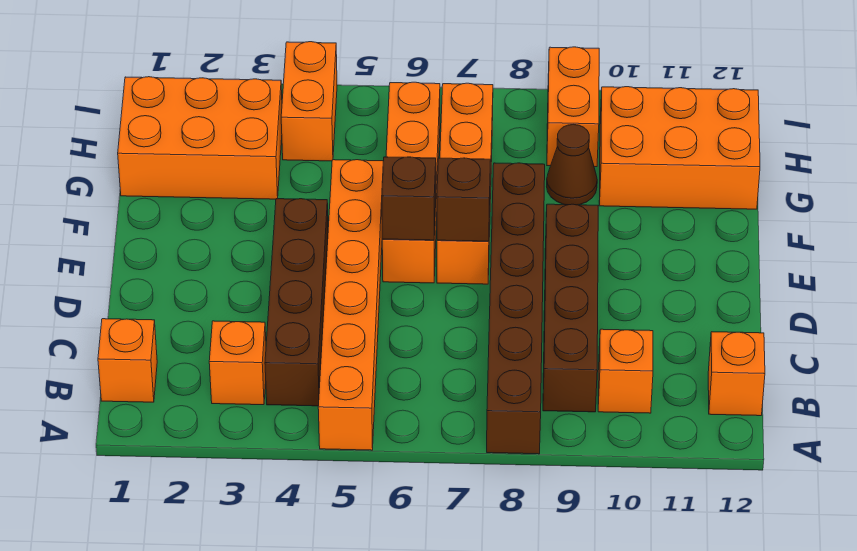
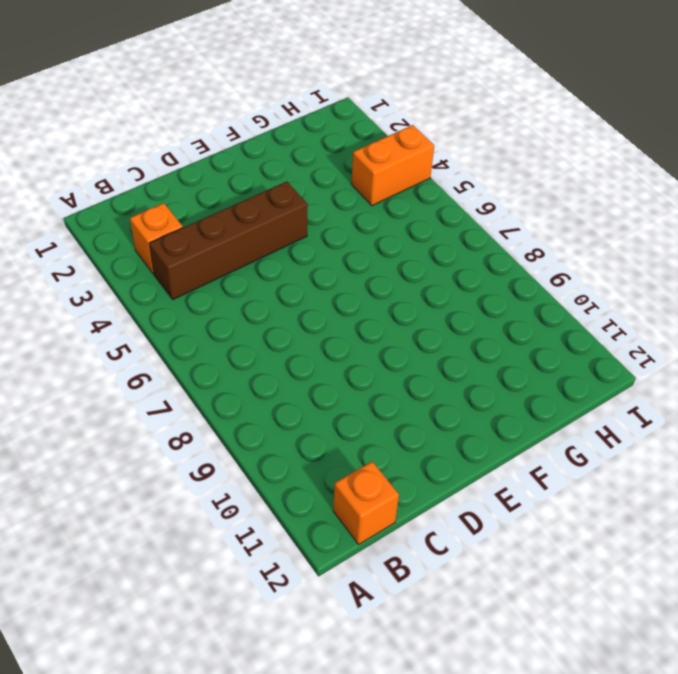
none -> orange 1x6 brick [318,160,383,450]
none -> brown 1x6 brick [487,163,545,454]
none -> orange 1x1 brick [98,319,157,402]

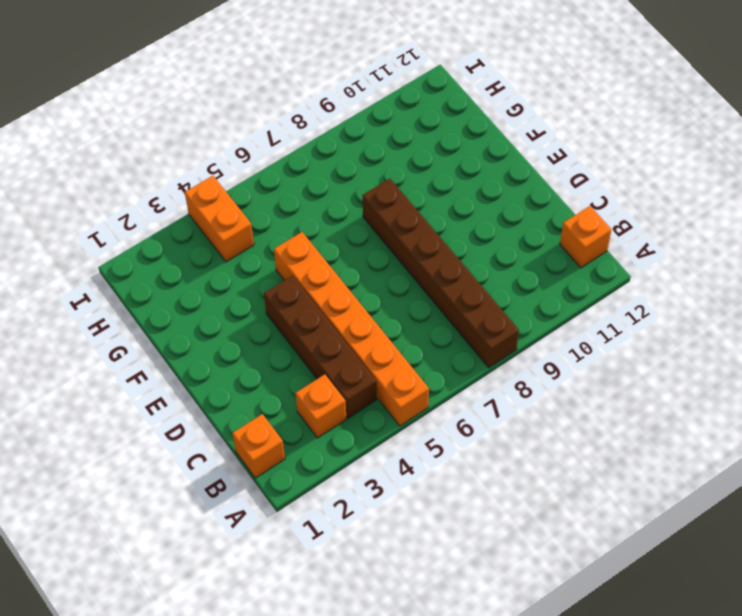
none -> brown 1x4 brick [543,204,598,412]
none -> orange 1x1 brick [598,329,653,413]
none -> orange 1x4 brick [382,82,440,283]

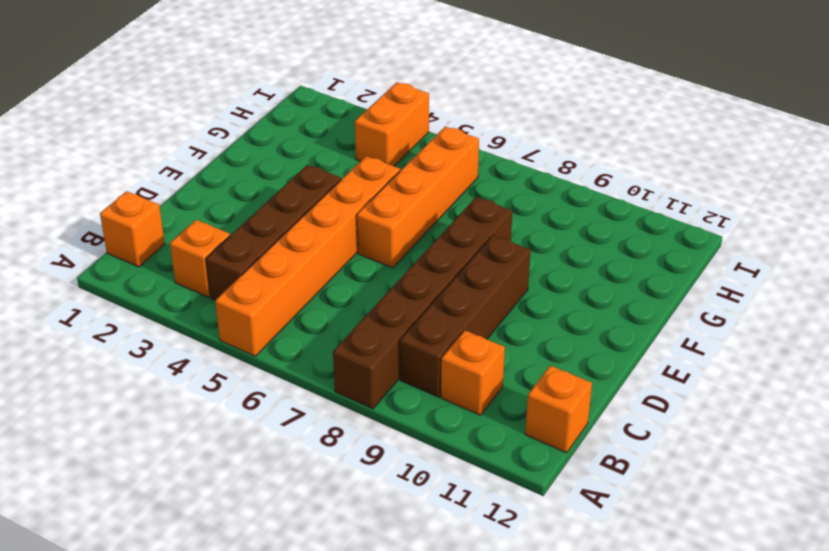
none -> orange 1x4 brick [437,83,493,284]
none -> orange 2x3 brick [118,77,282,199]
none -> brown 1x1 cone [547,125,597,205]

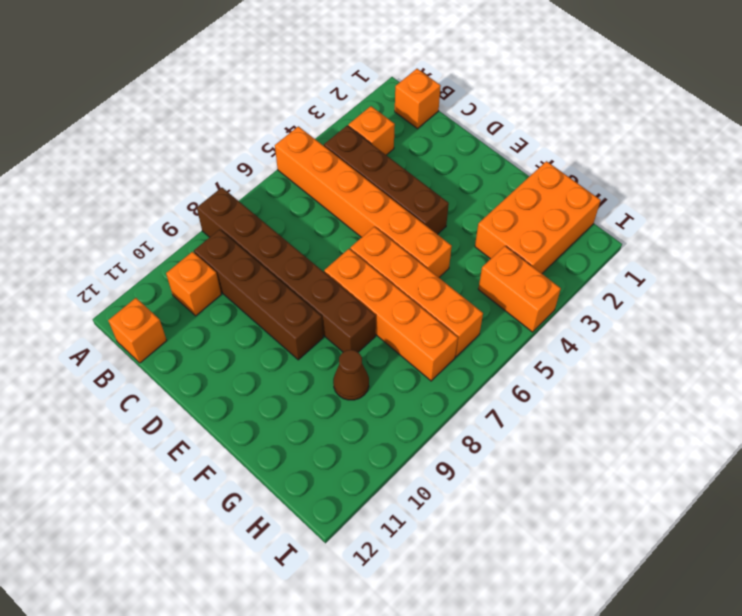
none -> orange 2x3 brick [599,87,760,209]
none -> orange 1x2 brick [547,47,599,167]
none -> brown 1x1 brick [382,157,436,240]

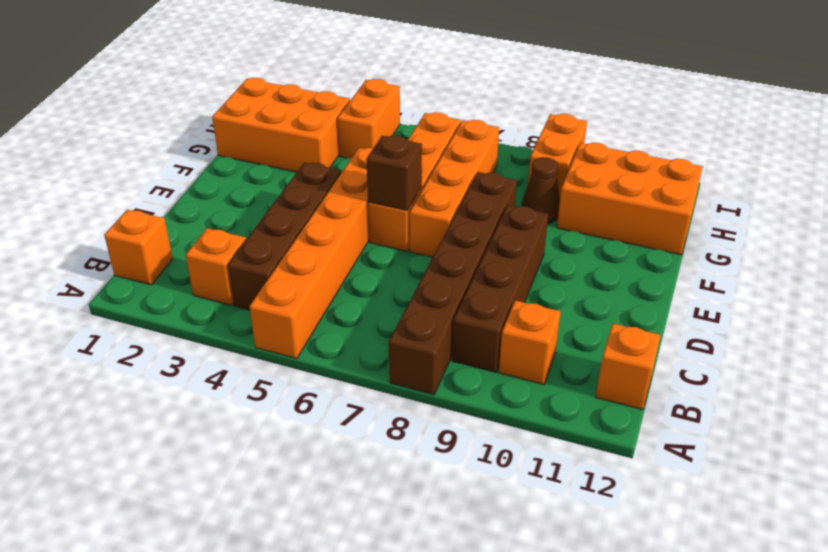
none -> brown 1x1 brick [437,158,491,241]

